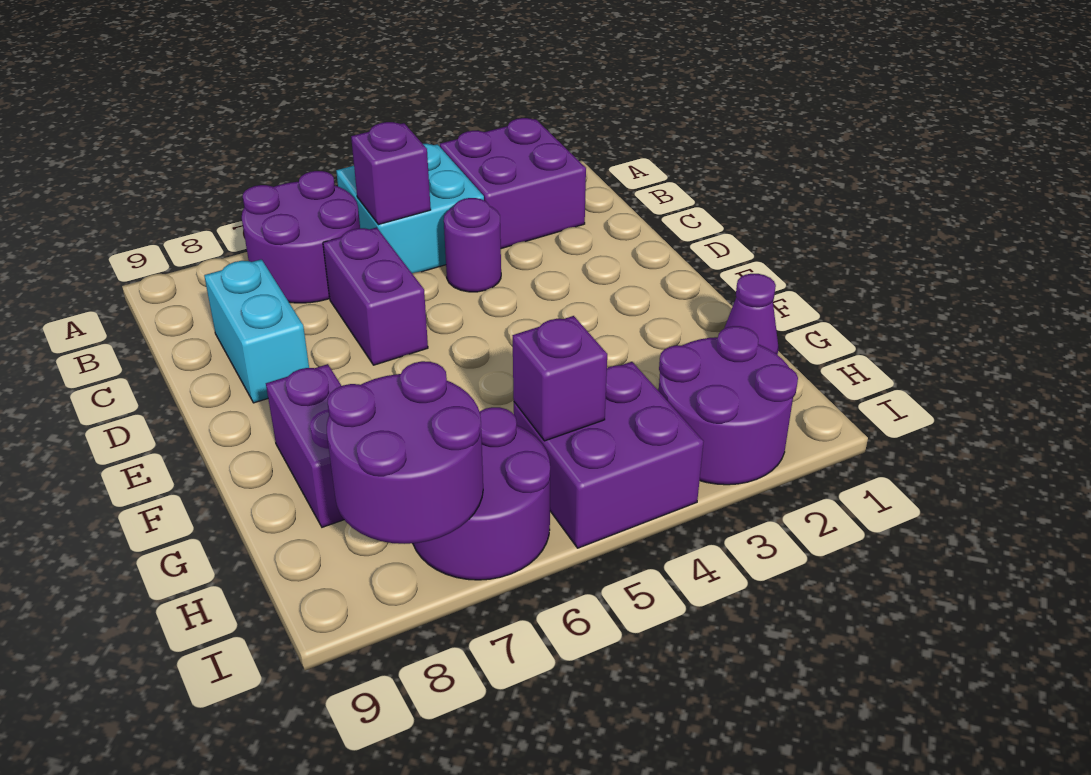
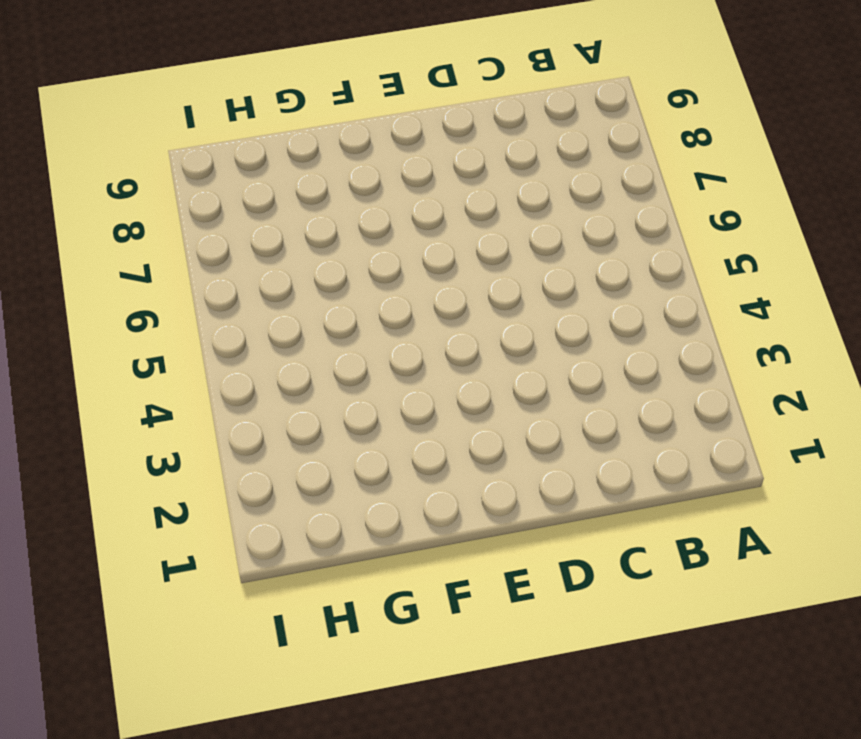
none -> purple 2x2 brick [440,118,586,249]
none -> cyan 2x2 brick [336,144,484,273]
none -> purple 2x2 round brick [242,171,360,303]

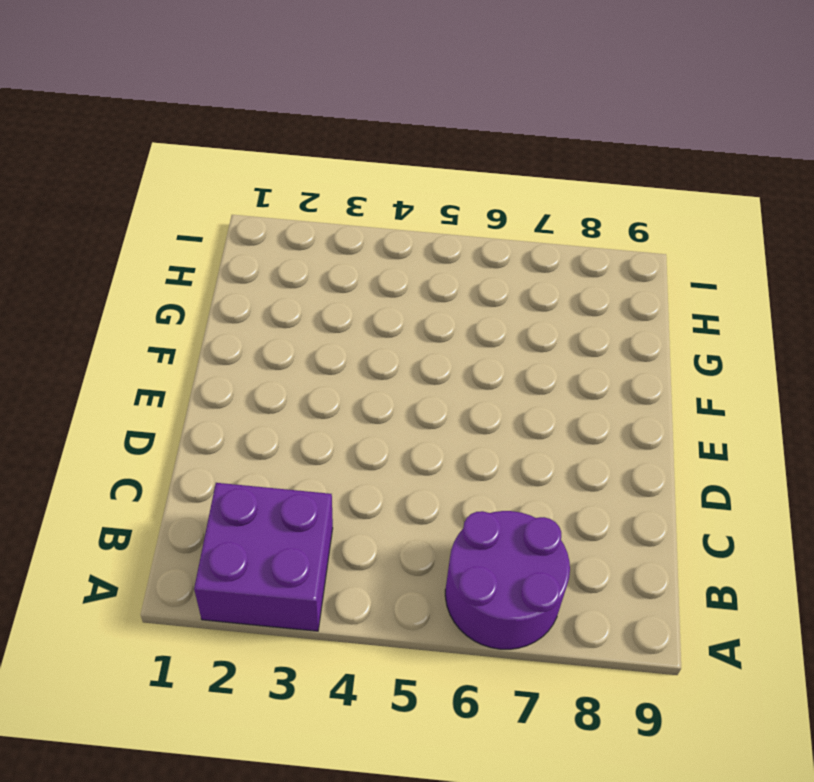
none -> cyan 2x2 brick [336,144,484,273]
none -> purple 1x1 round brick [444,198,501,292]
none -> purple 1x2 brick [323,227,428,365]

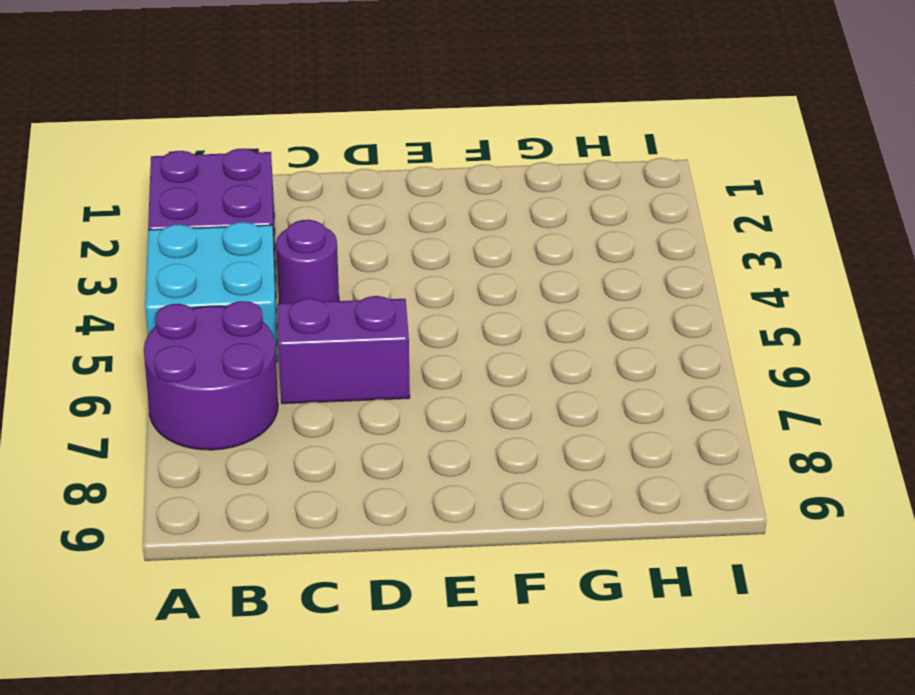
none -> cyan 1x2 brick [204,259,309,403]
none -> purple 1x2 brick [266,364,344,527]
none -> purple 1x1 cone [724,274,779,355]

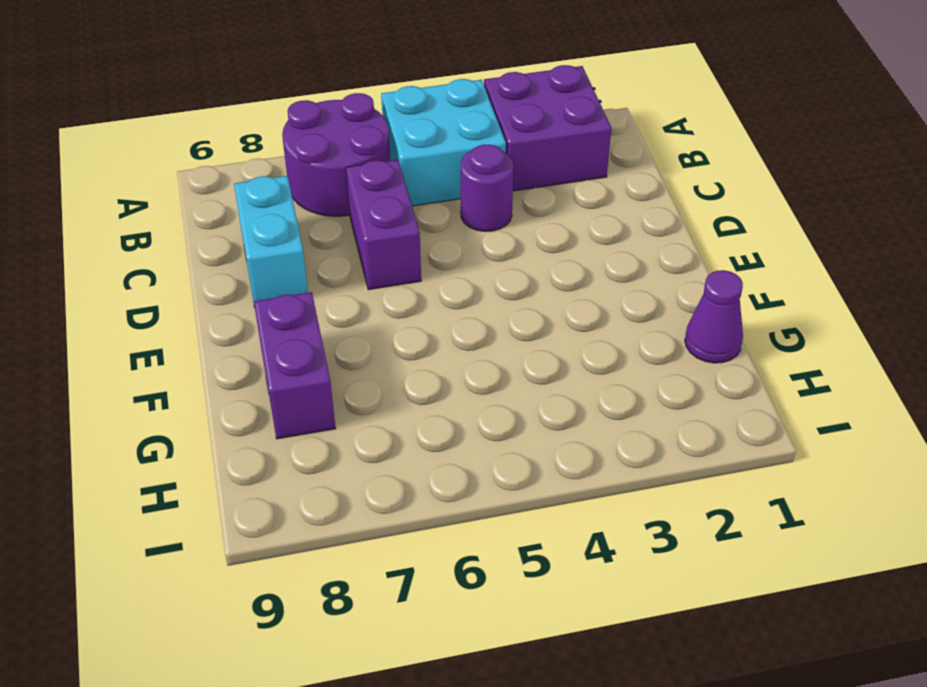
none -> purple 2x2 round brick [659,326,798,485]
none -> purple 2x2 brick [514,362,704,548]
none -> purple 2x2 round brick [413,407,550,580]

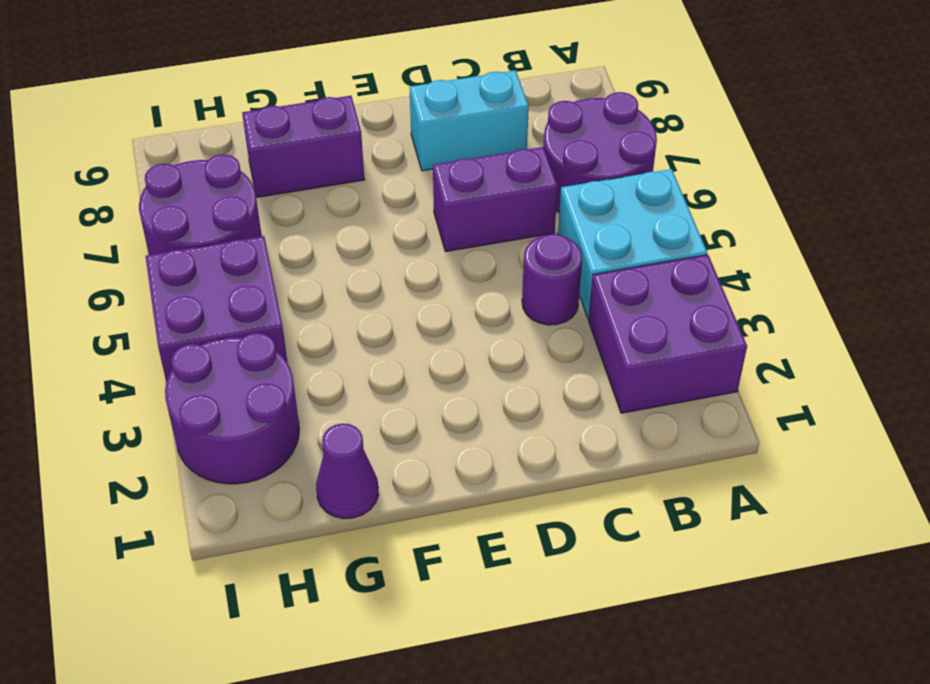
none -> purple 1x1 brick [351,122,431,225]
none -> purple 1x1 brick [513,316,607,441]
none -> purple 2x2 round brick [327,361,483,544]

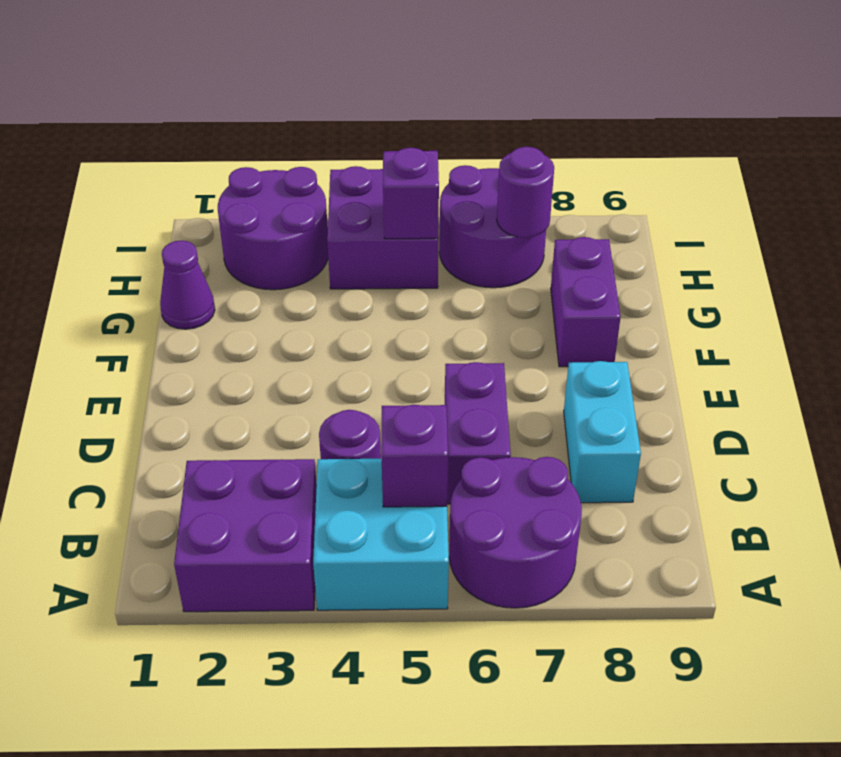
purple 1x1 round brick [497,147,554,238] -> purple 2x2 round brick [327,361,483,544]

